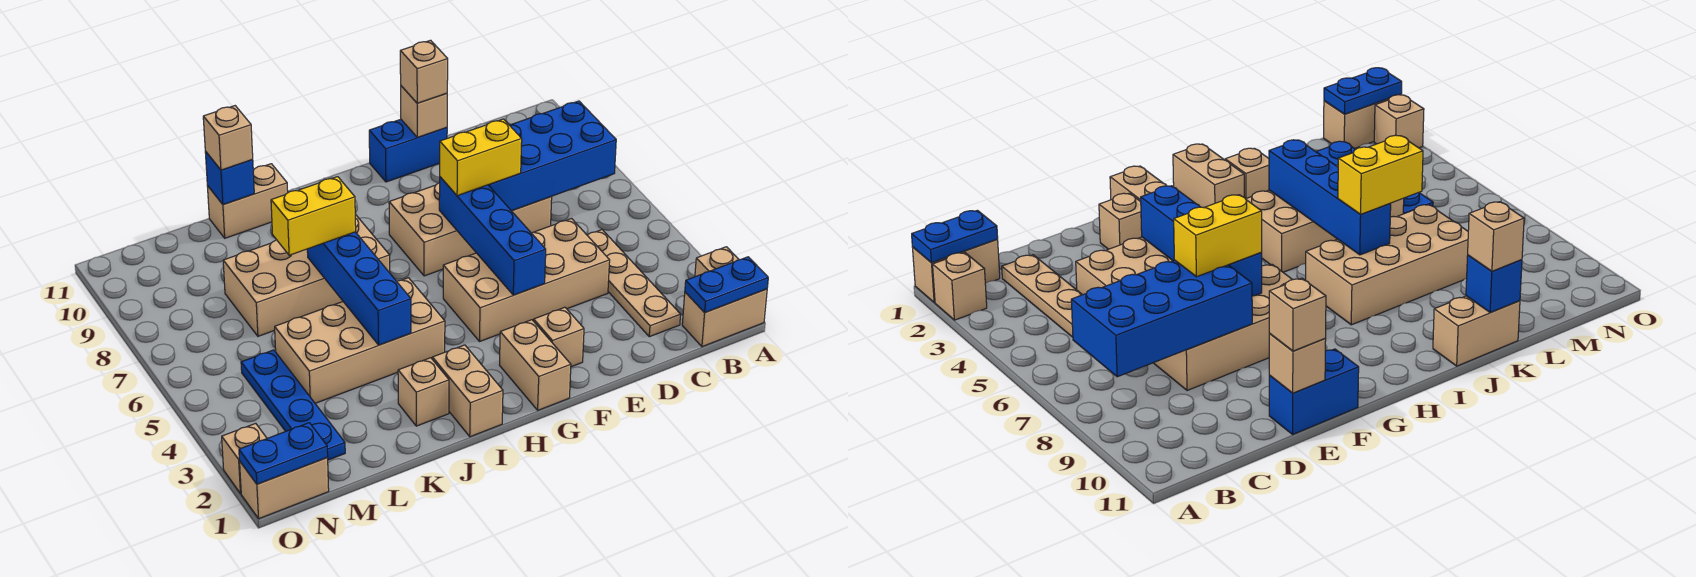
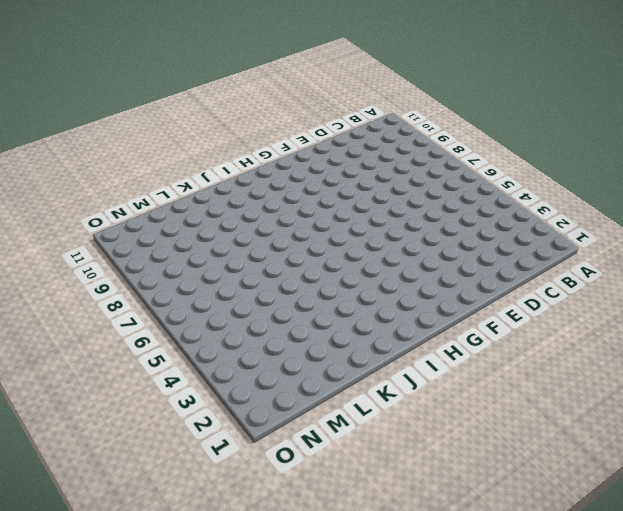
none -> tan 1x2 brick [682,289,767,347]
none -> tan 1x1 brick [695,247,739,277]
none -> tan 1x4 plate [587,230,681,337]

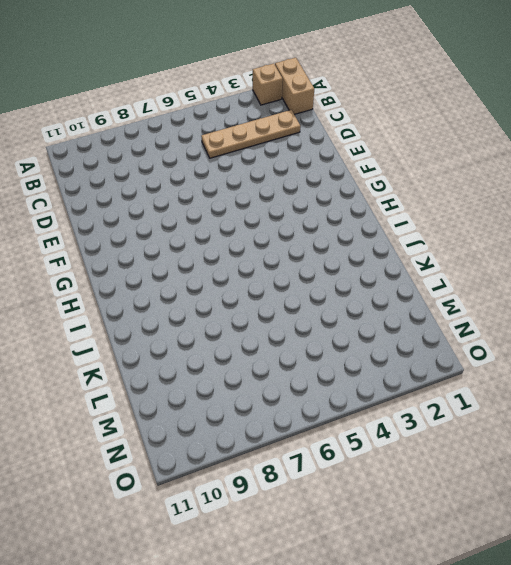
none -> tan 2x4 brick [443,219,610,341]
none -> tan 2x4 brick [389,183,552,276]
none -> blue 1x2 brick [369,119,447,182]

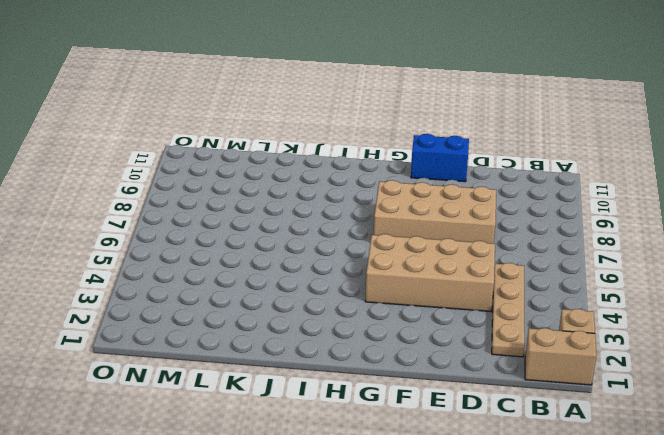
none -> tan 1x1 brick [534,307,584,367]
none -> tan 1x2 brick [500,320,571,410]
none -> tan 1x2 brick [432,345,503,437]

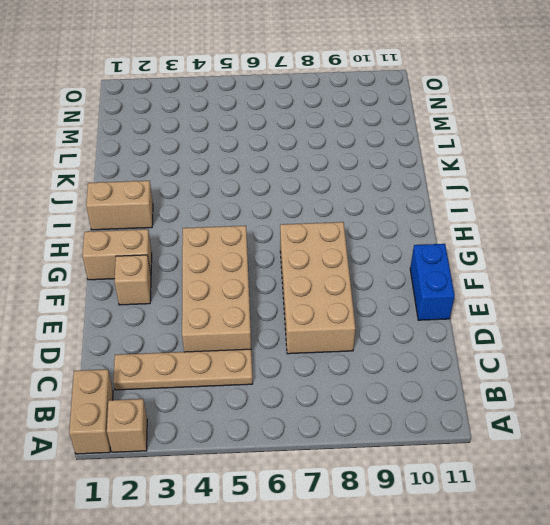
none -> tan 2x4 brick [275,278,445,403]
none -> tan 2x4 brick [223,214,390,336]
none -> tan 1x1 brick [398,358,449,426]

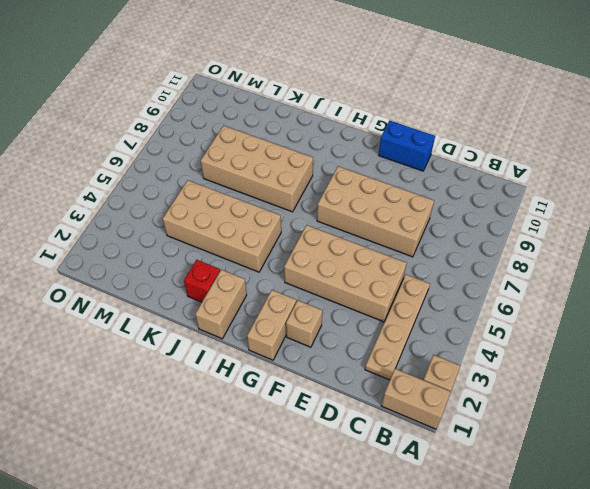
red 1x1 brick [184,260,220,302] -> tan 1x1 brick [398,358,449,426]
none -> tan 1x2 brick [207,164,288,238]
none -> blue 1x4 plate [241,350,345,460]
none -> tan 1x2 brick [240,458,329,519]

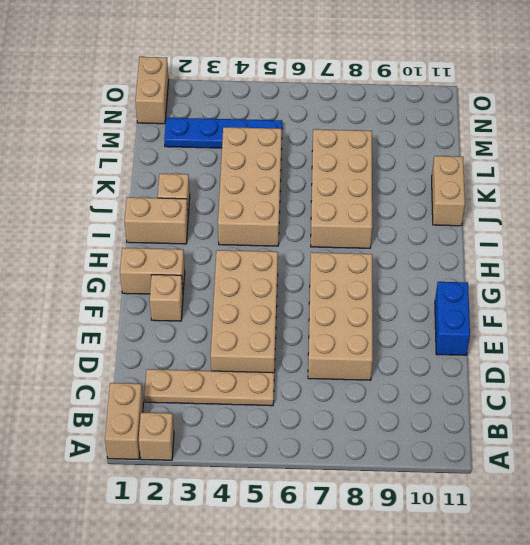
none -> tan 1x1 brick [222,423,267,493]
none -> blue 1x2 plate [685,257,768,313]
none -> blue 2x4 brick [489,101,616,211]

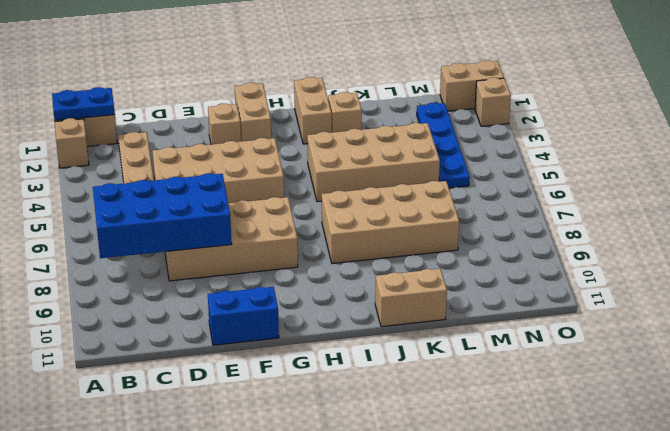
none -> tan 1x1 brick [401,86,447,137]
none -> blue 1x4 brick [439,177,546,295]
none -> blue 1x4 brick [307,232,411,345]

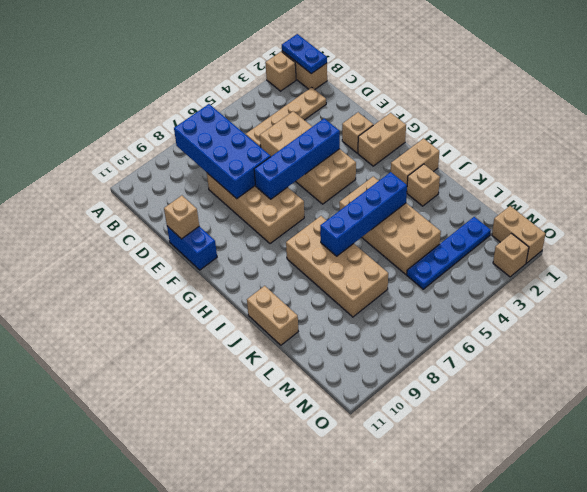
none -> blue 1x1 brick [205,151,254,205]
none -> blue 1x2 plate [239,423,328,484]
none -> yellow 1x2 brick [440,119,522,196]

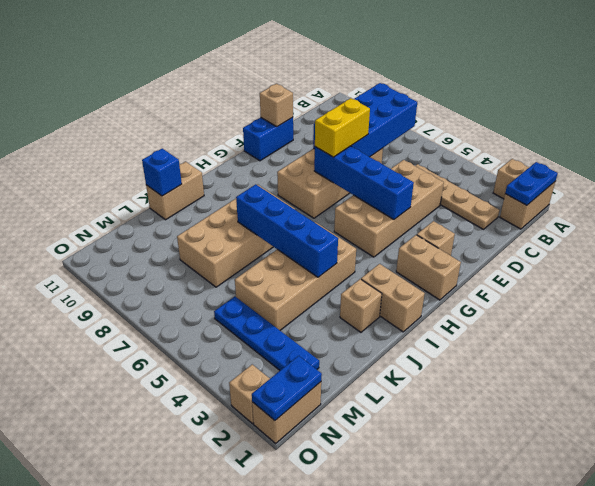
none -> tan 1x1 brick [400,40,448,103]
none -> yellow 1x2 brick [271,177,356,255]
none -> tan 1x1 brick [203,106,253,170]

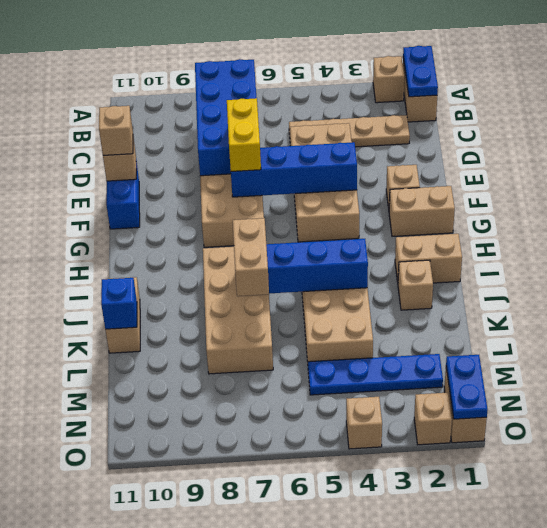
tan 1x2 brick [233,218,269,296] -> yellow 1x2 brick [271,177,356,255]
tan 1x1 brick [346,397,382,449] -> tan 1x1 brick moved to [203,106,253,170]

